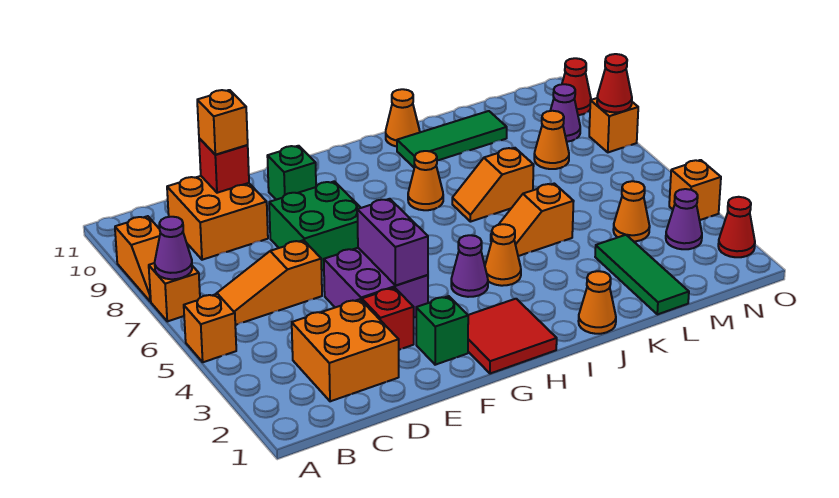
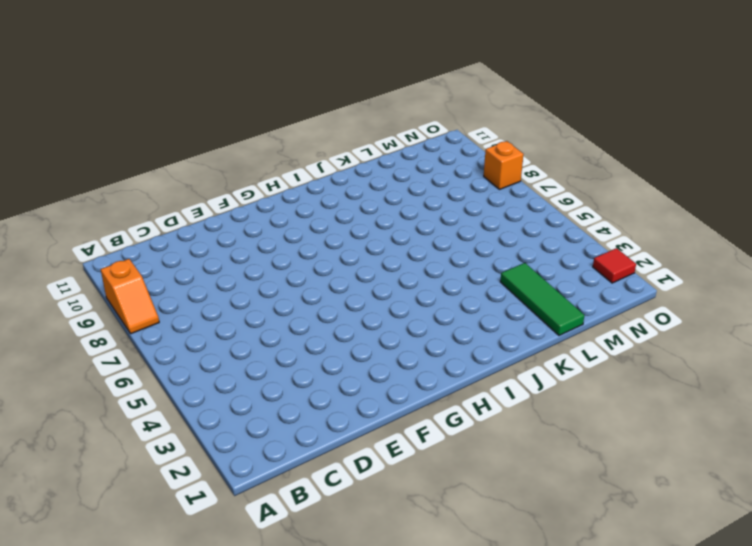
red 1x1 tile [593,248,636,283] -> red 1x1 cone [718,197,755,257]
none -> orange 1x1 brick [184,294,236,362]
none -> orange 1x1 brick [149,263,200,321]
none -> orange 1x3 slope [216,240,322,325]
none -> orange 2x2 brick [292,299,399,401]

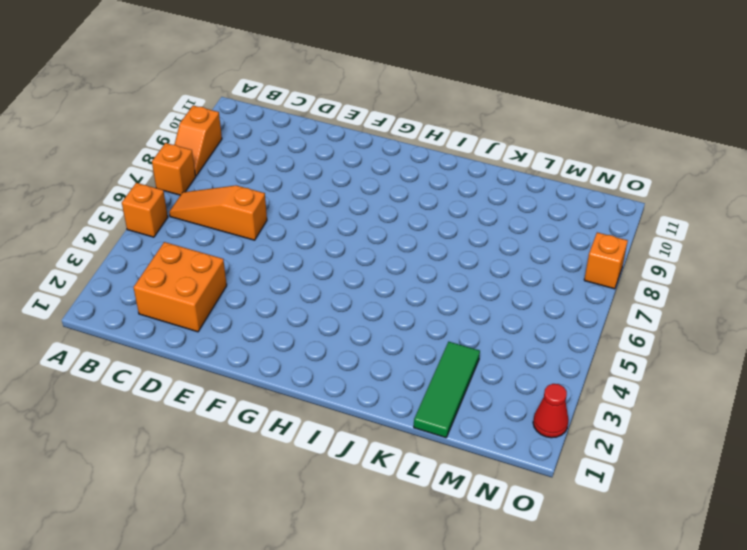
none -> orange 2x2 brick [167,176,268,260]
none -> red 1x1 brick [362,288,414,350]
none -> purple 2x2 brick [324,248,428,317]
none -> green 2x2 brick [269,181,361,270]

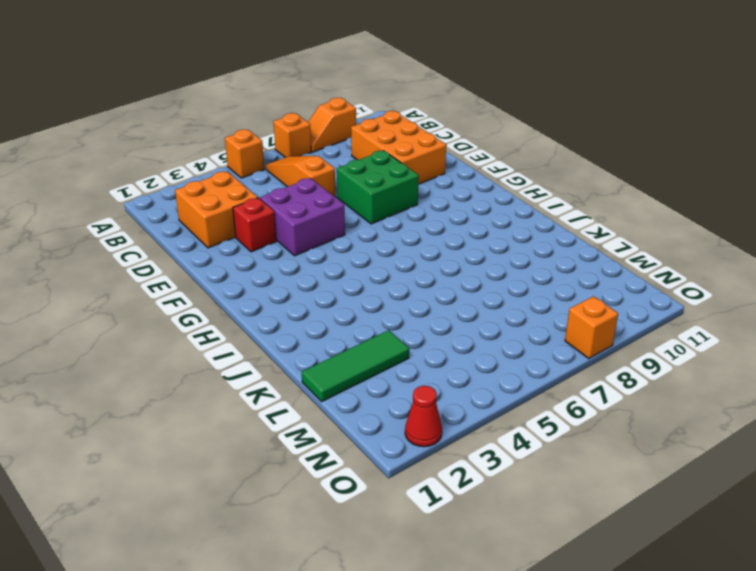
orange 2x3 brick [351,111,446,184] -> orange 2x2 brick [167,176,268,260]
none -> green 1x1 brick [416,296,468,365]
none -> green 1x1 brick [267,146,316,200]
none -> red 2x2 tile [468,299,557,374]
none -> purple 1x1 cone [451,235,488,297]

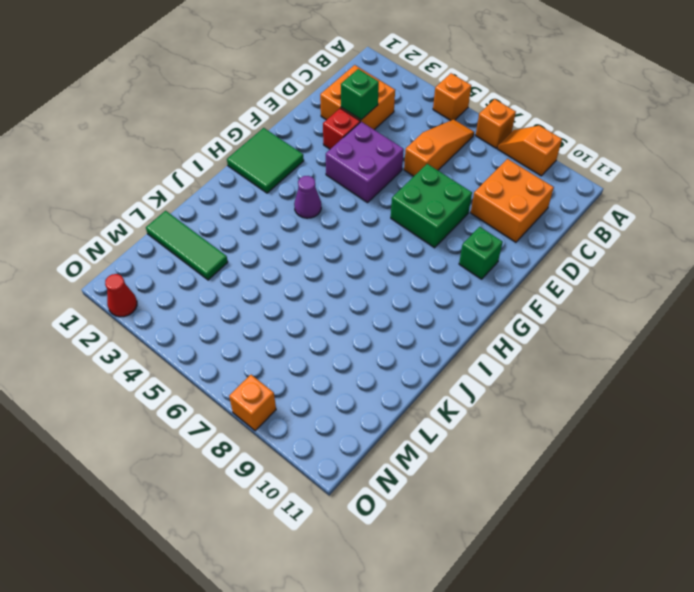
green 1x1 brick [341,69,379,120] -> green 1x1 brick moved to [416,296,468,365]
green 2x2 tile [227,128,304,193] -> red 2x2 tile [468,299,557,374]
none -> orange 1x1 cone [485,224,521,286]
none -> orange 1x1 cone [408,151,443,210]
none -> orange 1x1 cone [578,271,616,334]
none -> orange 1x2 slope [491,184,574,256]

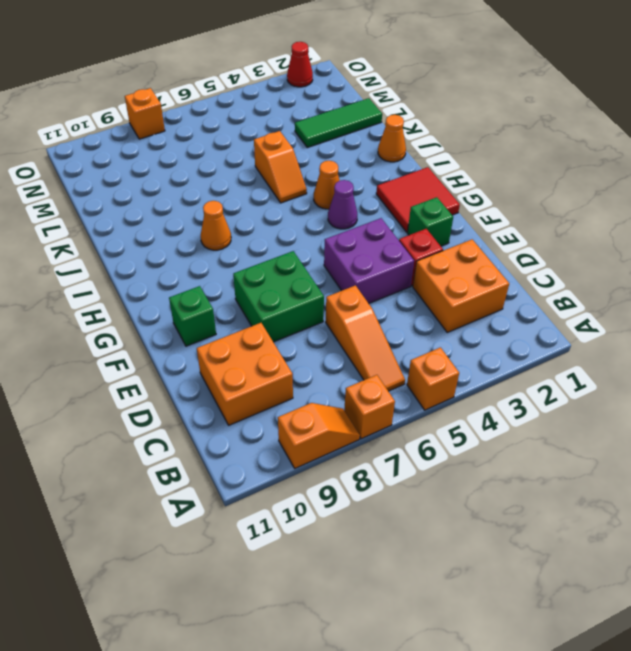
none -> orange 1x2 slope [452,148,534,222]
none -> green 1x3 tile [397,111,507,167]
none -> orange 1x1 cone [386,89,420,147]
none -> orange 1x1 cone [613,181,650,241]

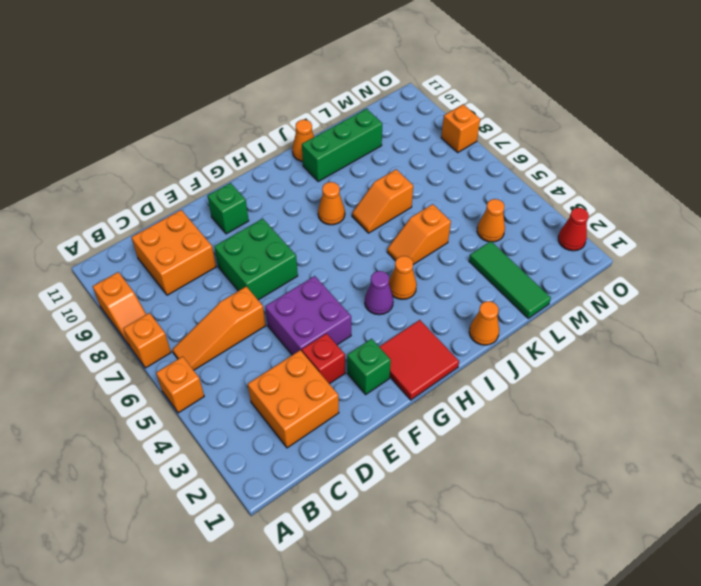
green 1x3 brick [302,109,382,181] -> green 1x3 tile [397,111,507,167]
none -> orange 1x1 cone [534,111,569,169]
none -> purple 1x1 cone [666,189,702,249]
none -> purple 1x1 cone [550,84,580,142]
none -> orange 1x1 brick [669,160,721,220]

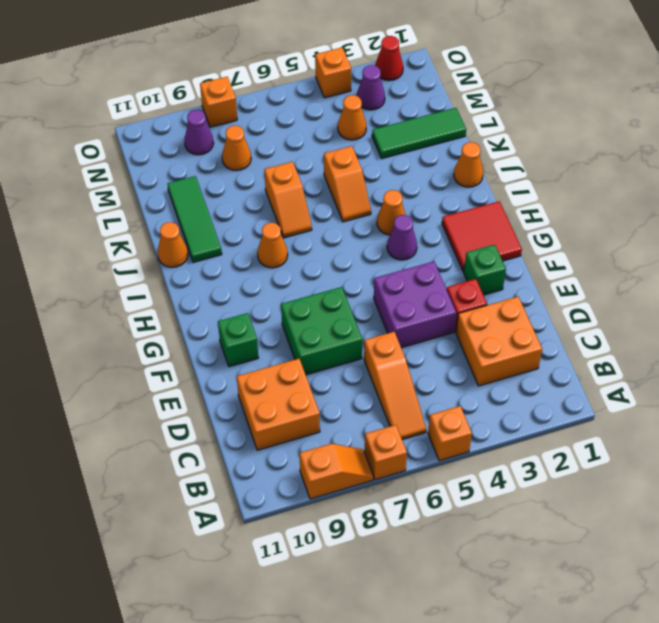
none -> red 1x1 cone [562,58,591,115]
none -> purple 1x1 cone [155,217,192,279]
none -> red 1x1 brick [199,138,249,193]
none -> purple 1x2 brick [357,199,428,286]

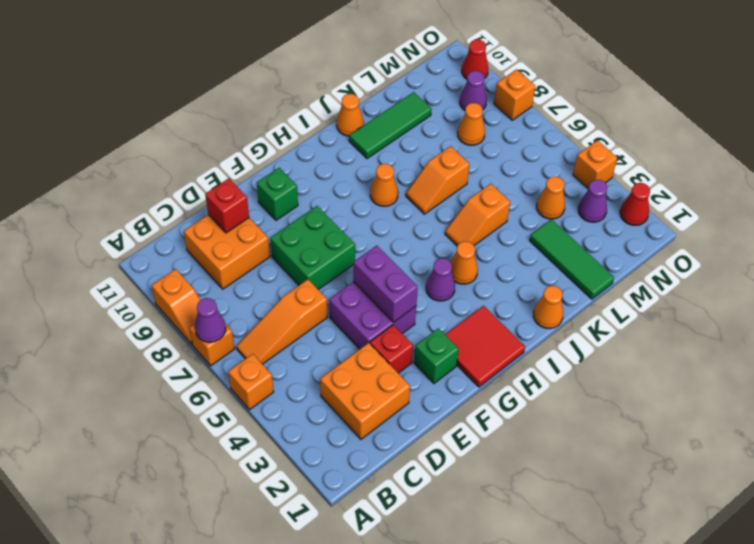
none -> red 1x1 cone [597,54,632,112]
none -> orange 1x1 brick [197,90,248,155]

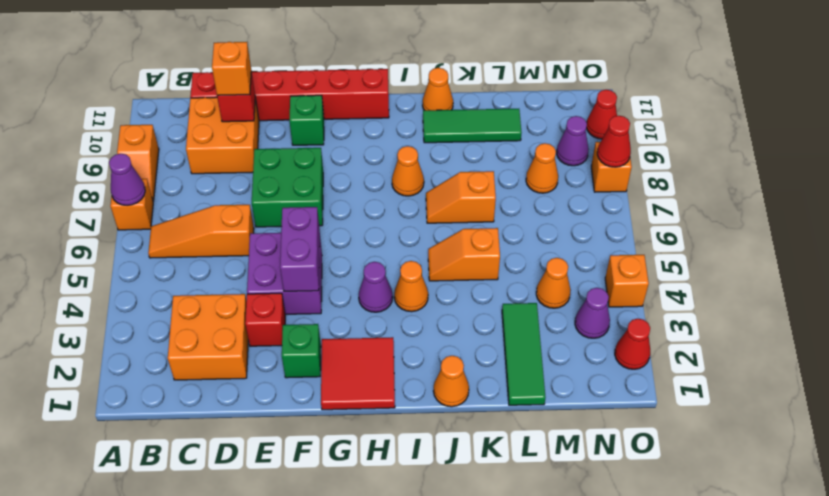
red 1x6 brick [190,69,389,121] -> none
none -> orange 1x1 brick [184,294,236,362]

